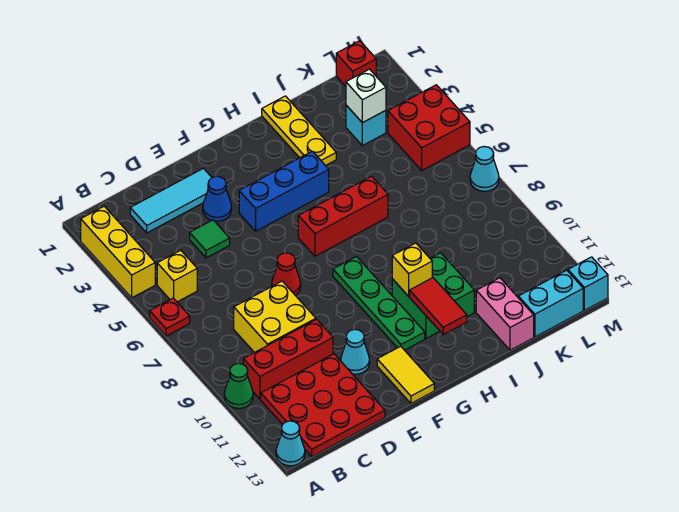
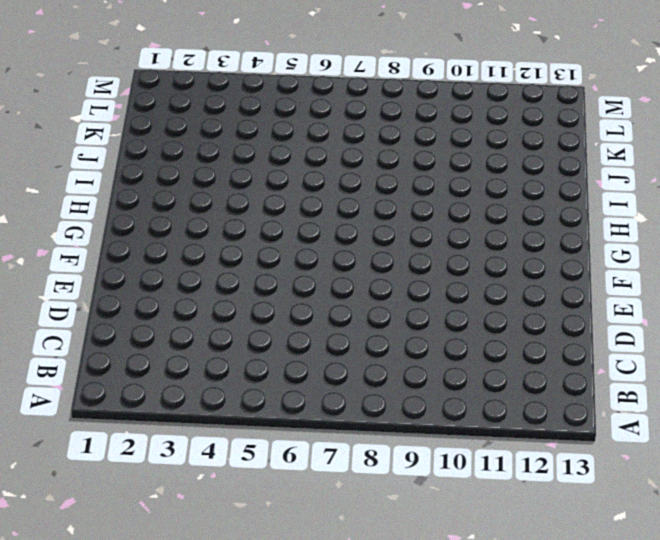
none -> yellow 1x3 brick [81,206,155,298]
none -> red 1x1 plate [150,298,190,336]
none -> green 1x1 cone [224,364,253,408]

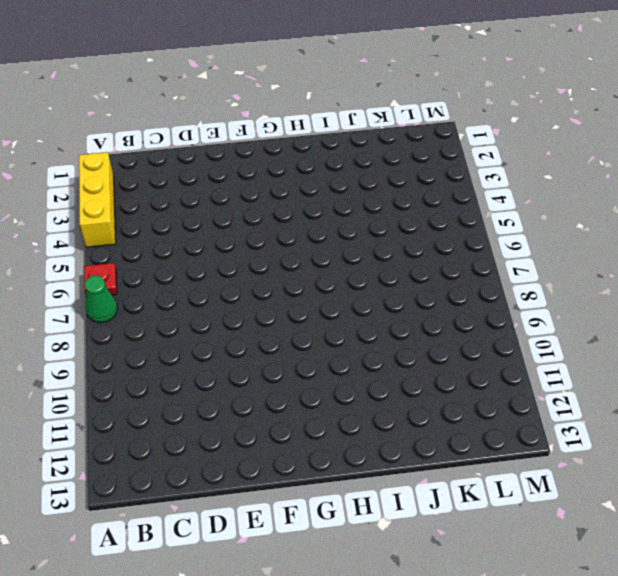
green 1x1 cone [85,275,118,323] -> green 1x1 cone moved to [224,364,253,408]
none -> cyan 1x1 cone [276,421,305,466]
none -> yellow 1x1 brick [157,250,197,302]
none -> red 1x3 brick [244,319,333,399]

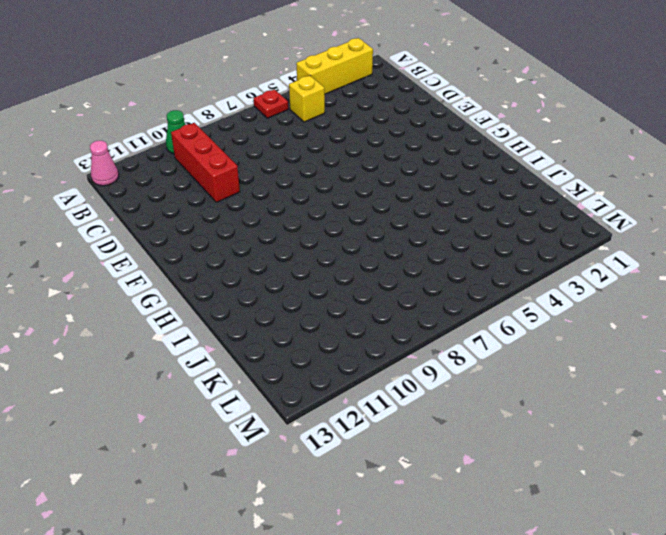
pink 1x1 cone [90,141,119,186] -> cyan 1x1 cone [276,421,305,466]
none -> red 3x3 plate [261,354,385,456]
none -> cyan 1x3 tile [130,168,212,233]
none -> yellow 2x2 brick [234,281,316,353]

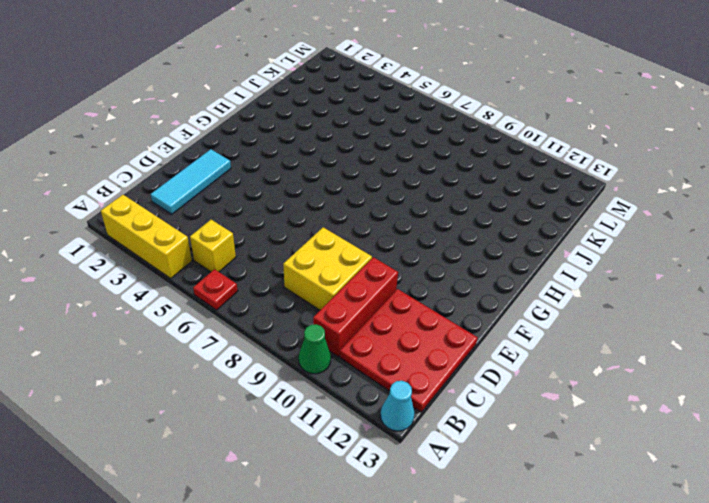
none -> green 1x1 tile [190,220,230,258]
none -> blue 1x1 cone [203,176,232,221]
none -> red 1x1 cone [272,253,301,295]

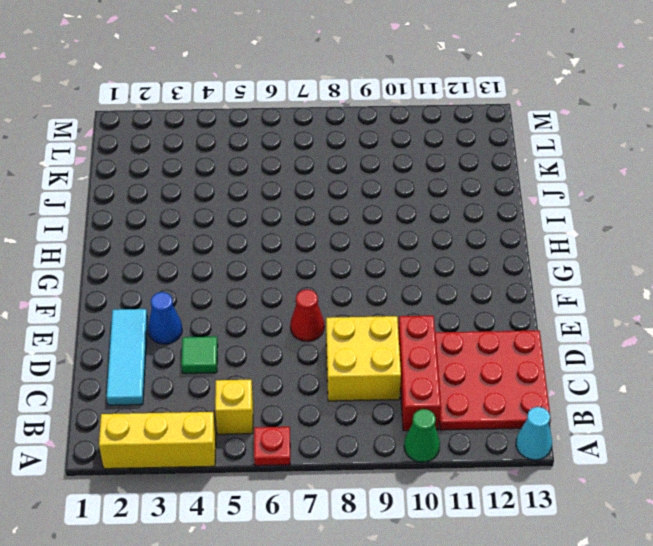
none -> cyan 1x1 cone [341,329,370,374]
none -> blue 1x3 brick [239,151,329,231]
none -> yellow 1x2 tile [377,346,434,403]

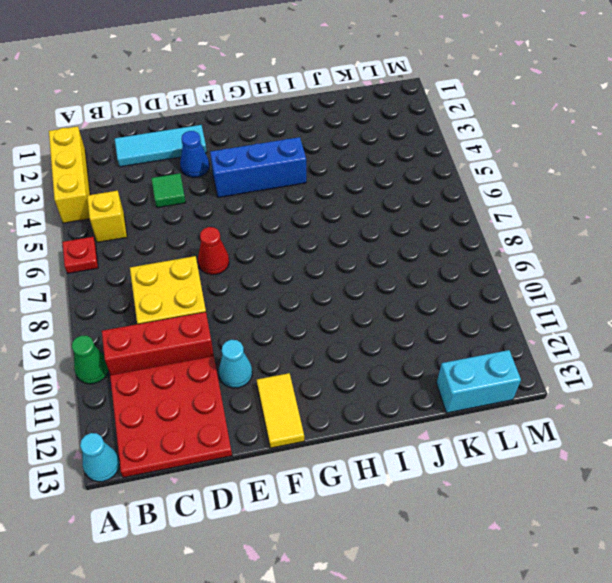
none -> red 1x3 brick [298,176,388,256]
none -> green 1x4 plate [333,257,425,350]
none -> green 2x2 brick [392,253,474,339]

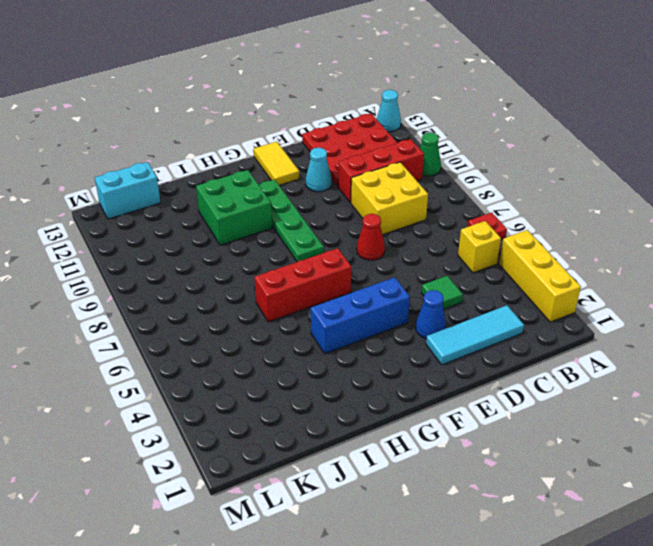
none -> yellow 1x3 plate [262,96,336,166]
none -> pink 1x2 brick [476,278,534,350]
none -> cyan 1x1 brick [346,105,386,146]

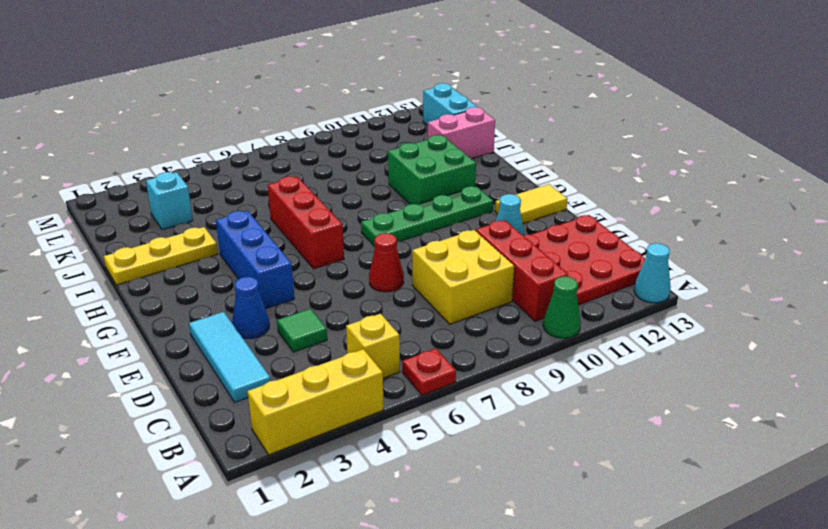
none -> red 1x1 brick [336,41,376,86]
none -> red 2x2 brick [388,85,470,170]
none -> cyan 1x1 cone [470,147,499,191]

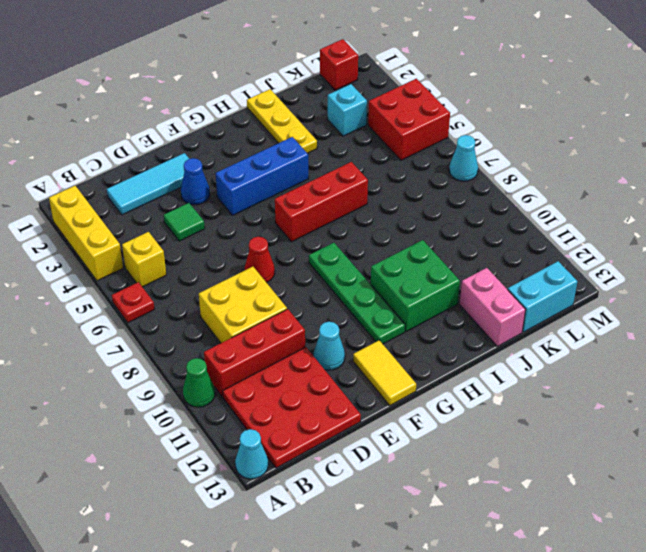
none -> cyan 1x1 brick [568,257,608,310]
none -> yellow 1x1 brick [392,243,432,296]
none -> red 1x2 tile [410,278,467,335]

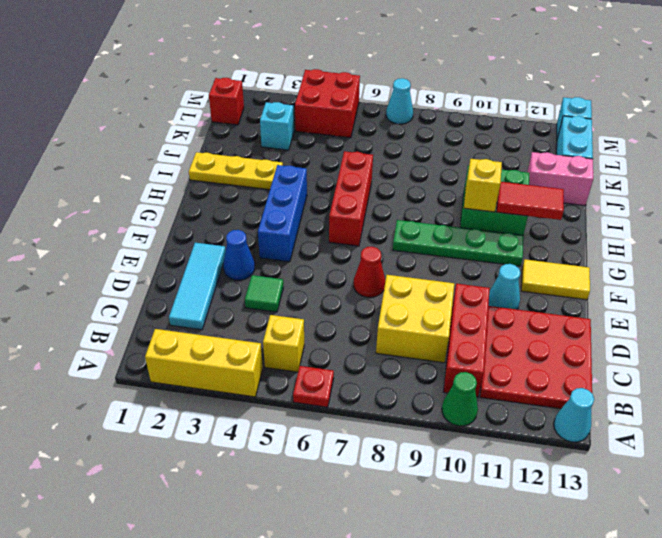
none -> white 1x1 brick [346,69,386,123]

